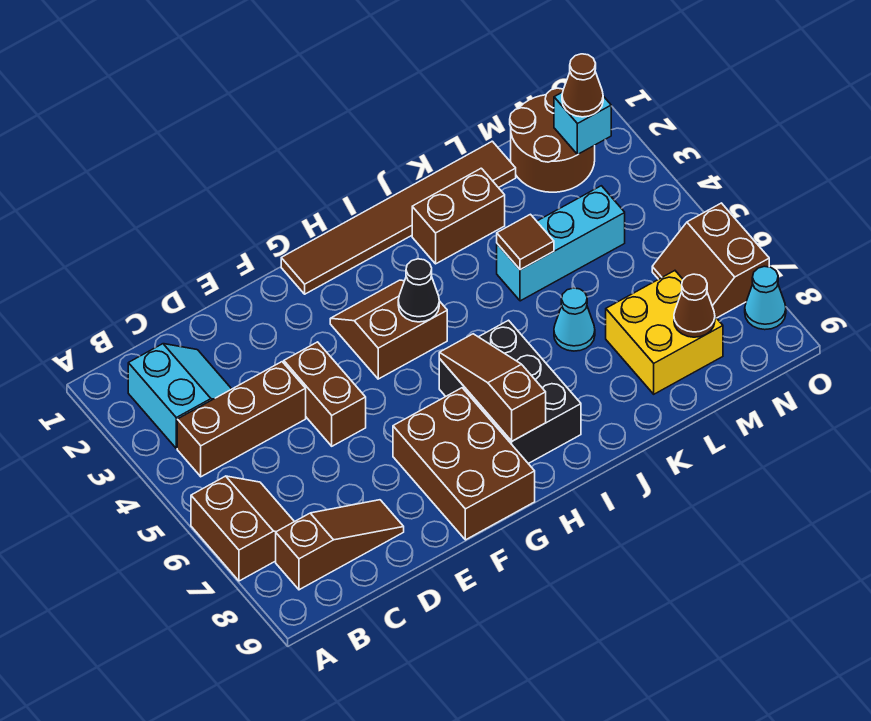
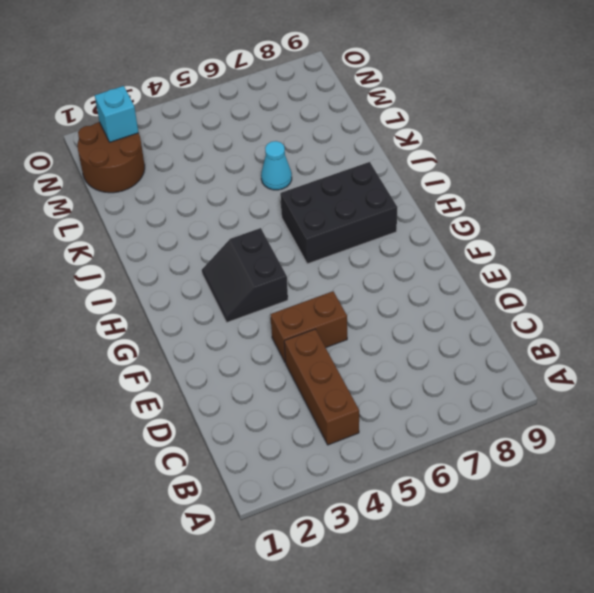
black 2x2 slope [202,228,288,322] -> brown 2x2 slope [330,280,447,379]
none -> brown 2x2 slope [191,476,294,581]
none -> cyan 2x2 slope [128,344,231,448]
none -> brown 1x3 slope [276,500,404,590]

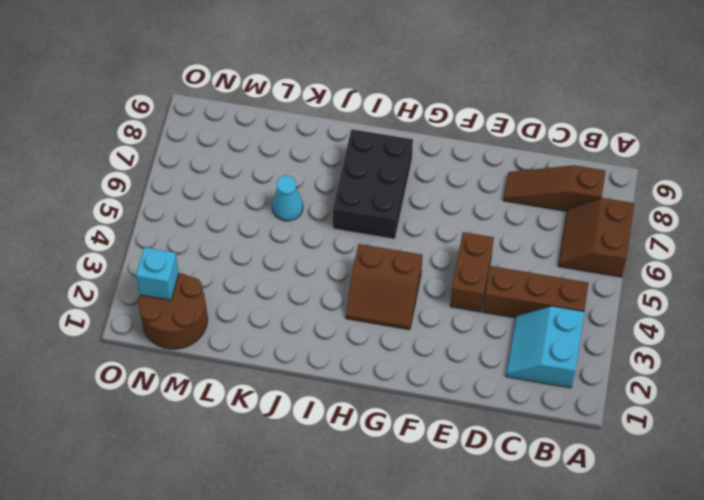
none -> brown 2x3 brick [393,388,535,540]
none -> brown 1x6 tile [281,141,516,294]
none -> brown 1x2 brick [412,168,505,264]

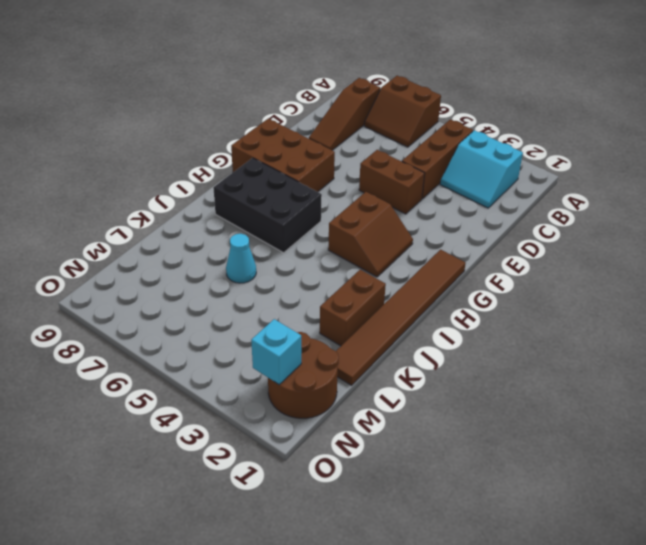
none -> cyan 1x3 brick [497,186,625,301]
none -> yellow 2x2 brick [606,271,723,394]
none -> brown 2x2 slope [652,203,769,318]

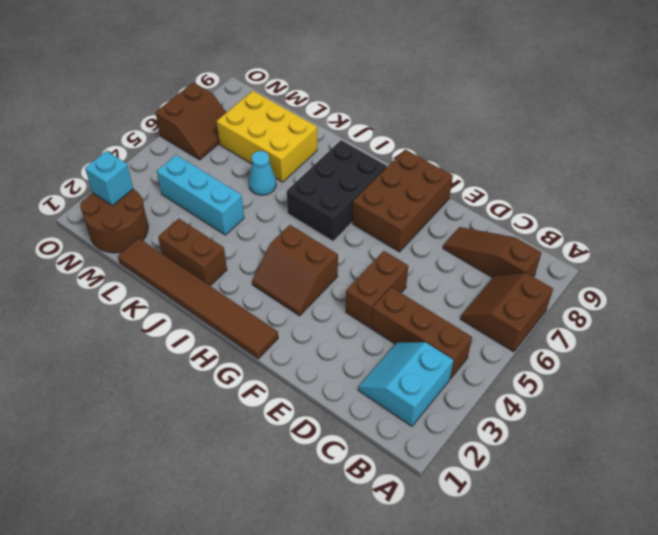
yellow 2x3 brick [217,91,317,182] -> yellow 2x2 brick [606,271,723,394]
none -> cyan 1x1 cone [745,266,786,330]
none -> black 1x1 cone [398,259,439,322]
none -> brown 1x3 slope [439,334,546,441]

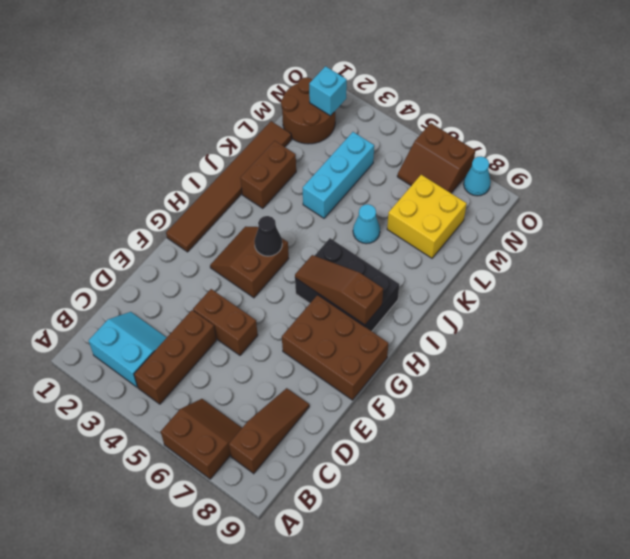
none -> brown 1x1 tile [497,214,554,270]
none -> brown 1x1 cone [674,274,715,337]
none -> brown 1x1 cone [562,54,603,117]

